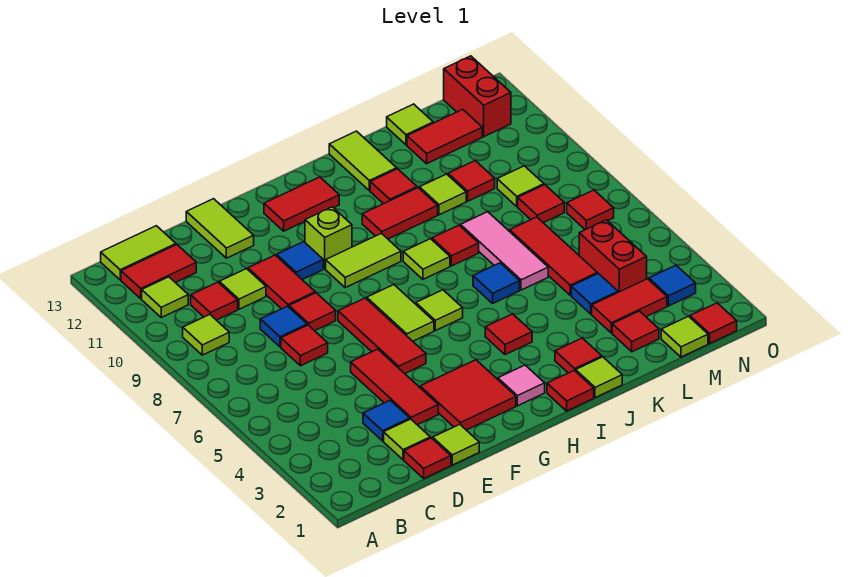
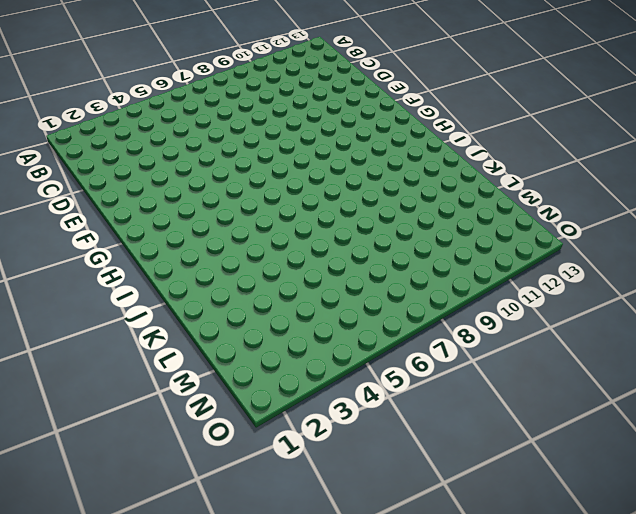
none -> lime 1x1 tile [183,315,229,355]
none -> lime 1x1 tile [142,277,188,317]
none -> red 1x2 tile [121,245,196,299]
none -> lime 1x2 tile [101,226,176,280]

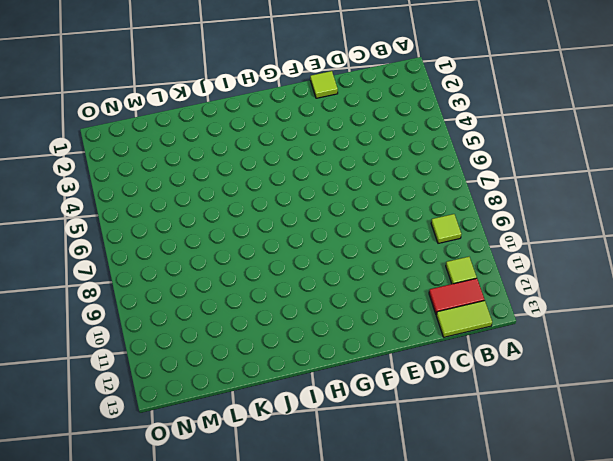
none -> red 1x1 tile [191,282,238,320]
none -> red 1x1 tile [404,438,451,478]
none -> lime 1x1 tile [384,419,430,460]
none -> blue 1x1 tile [363,400,410,441]

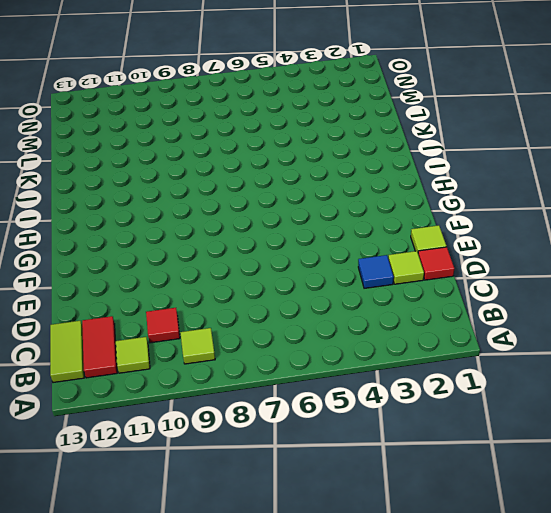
none -> red 1x1 tile [281,325,328,366]
none -> blue 1x1 tile [260,306,307,347]
none -> lime 1x1 tile [219,269,266,309]
none -> red 1x3 tile [351,349,438,425]

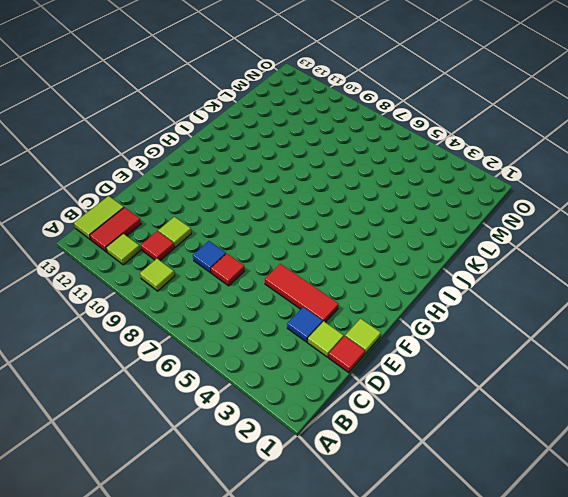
none -> red 1x1 tile [289,293,336,331]
none -> red 1x2 tile [248,255,315,309]
none -> lime 1x2 tile [186,199,254,258]
none -> red 2x2 tile [420,360,516,430]

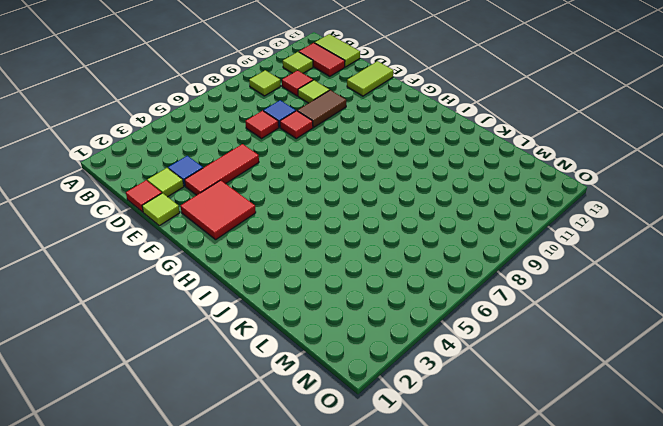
brown 1x2 tile [297,90,346,127] -> red 1x2 tile [248,255,315,309]
none -> red 1x3 tile [338,298,426,374]
none -> blue 1x1 tile [277,242,323,280]
none -> lime 1x2 tile [367,285,434,341]
none -> lime 1x2 tile [326,233,401,288]

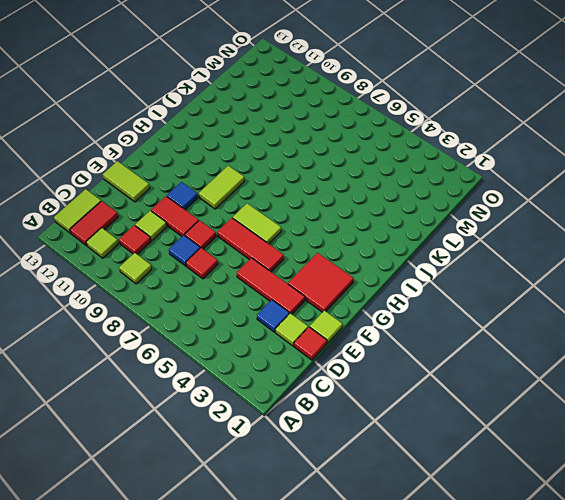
none -> lime 1x1 brick [305,207,352,269]
none -> red 1x2 tile [264,177,339,231]
none -> pink 1x1 tile [498,365,545,406]
none -> lime 1x1 tile [416,290,463,331]

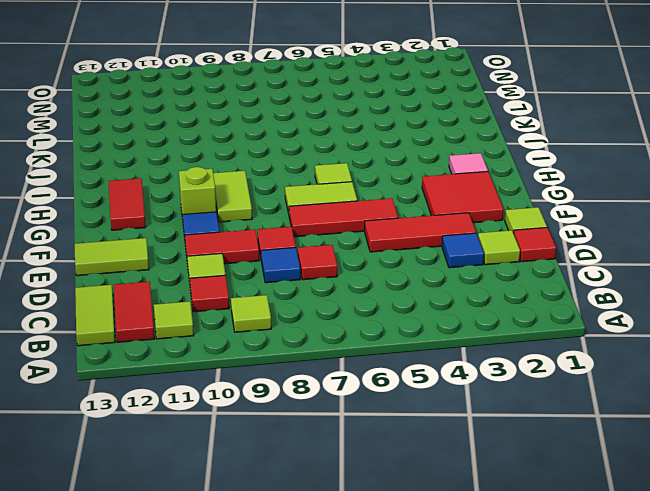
none -> red 1x1 tile [547,370,594,411]
none -> red 1x1 tile [485,314,532,355]
none -> lime 1x1 tile [403,239,450,279]
none -> red 1x2 tile [362,188,438,239]

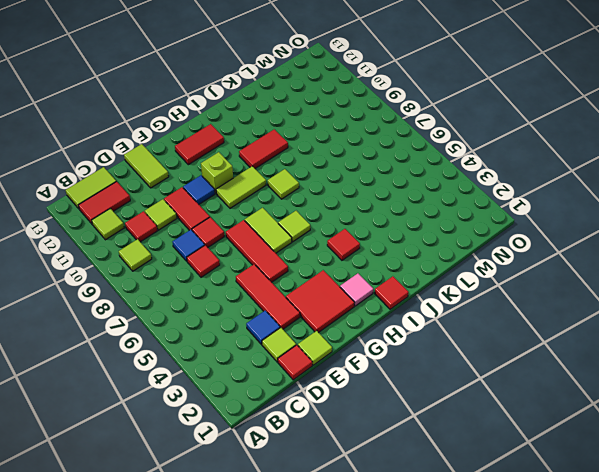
none -> lime 1x1 tile [576,357,622,398]
none -> red 1x1 tile [555,338,602,373]
none -> blue 1x1 tile [473,263,520,303]
none -> red 1x1 tile [432,225,479,266]

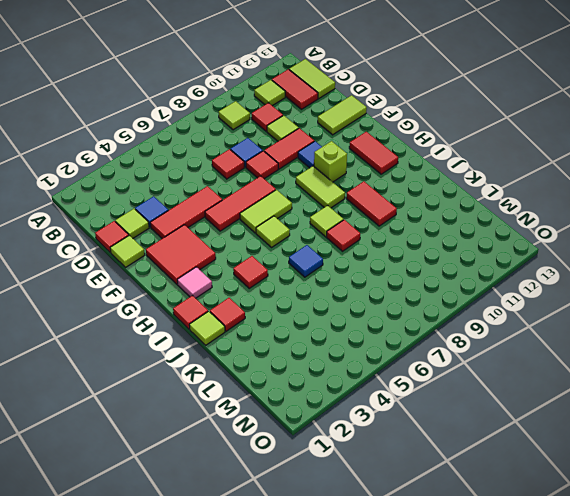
none -> red 1x1 tile [370,169,417,204]
none -> lime 1x2 tile [329,131,397,191]
none -> pink 1x3 tile [461,212,548,290]
none -> lime 1x1 tile [419,174,466,215]

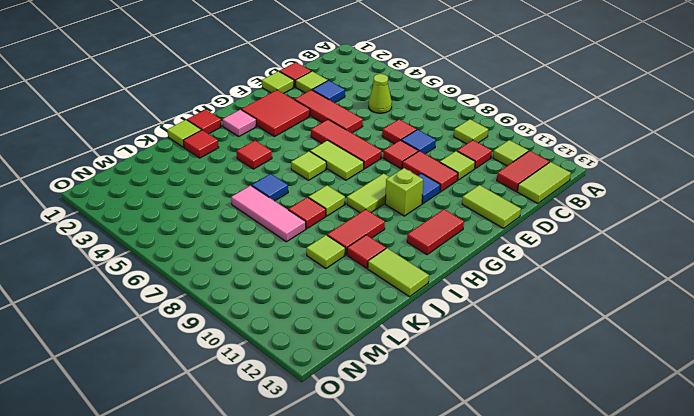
lime 1x1 cone [369,74,392,113] -> none
none -> red 1x1 tile [612,311,659,352]
none -> red 1x2 tile [592,279,667,333]
none -> blue 1x1 tile [571,273,618,314]
none -> red 1x3 tile [510,217,597,295]

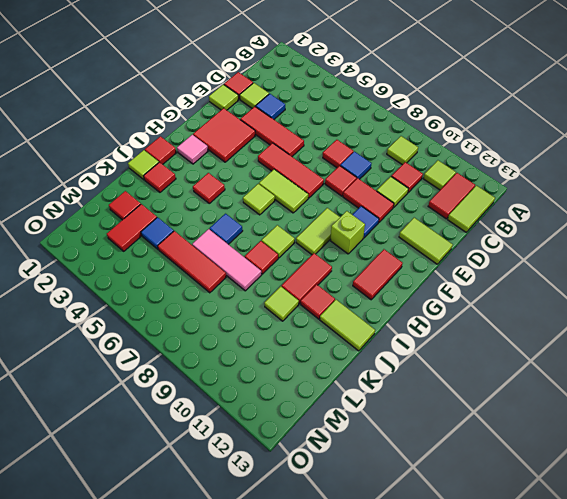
none -> red 1x1 tile [448,161,495,201]
none -> red 1x2 tile [407,110,482,164]
none -> lime 1x1 tile [387,104,433,145]
none -> lime 1x1 tile [661,316,708,357]

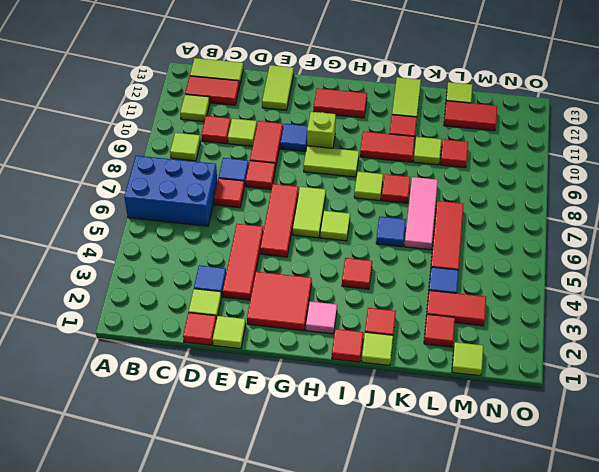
blue 2x3 brick [124,156,217,226] -> none
none -> red 1x2 brick [579,220,647,292]
none -> red 1x1 tile [518,185,564,223]
none -> lime 1x1 tile [497,166,544,206]
none -> red 1x1 tile [690,303,737,343]

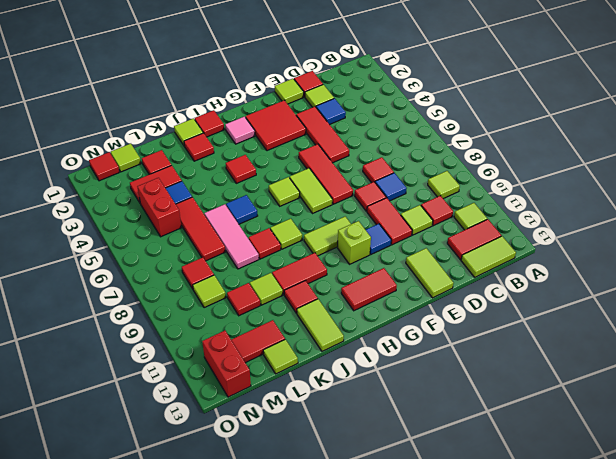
none -> blue 1x1 tile [649,265,696,306]
none -> red 1x1 tile [567,190,614,230]

